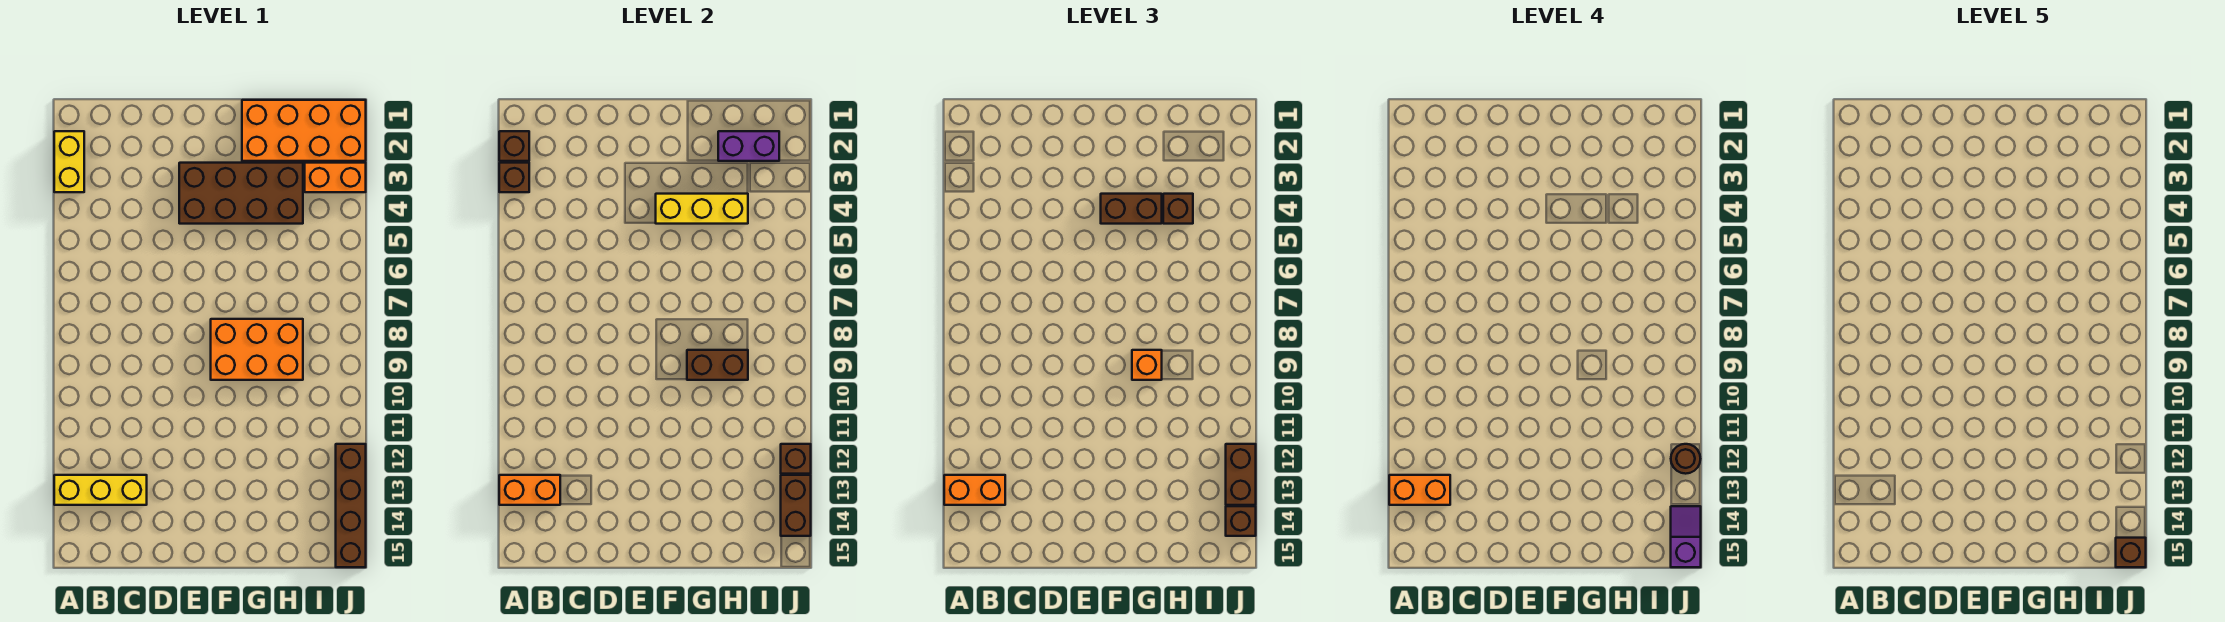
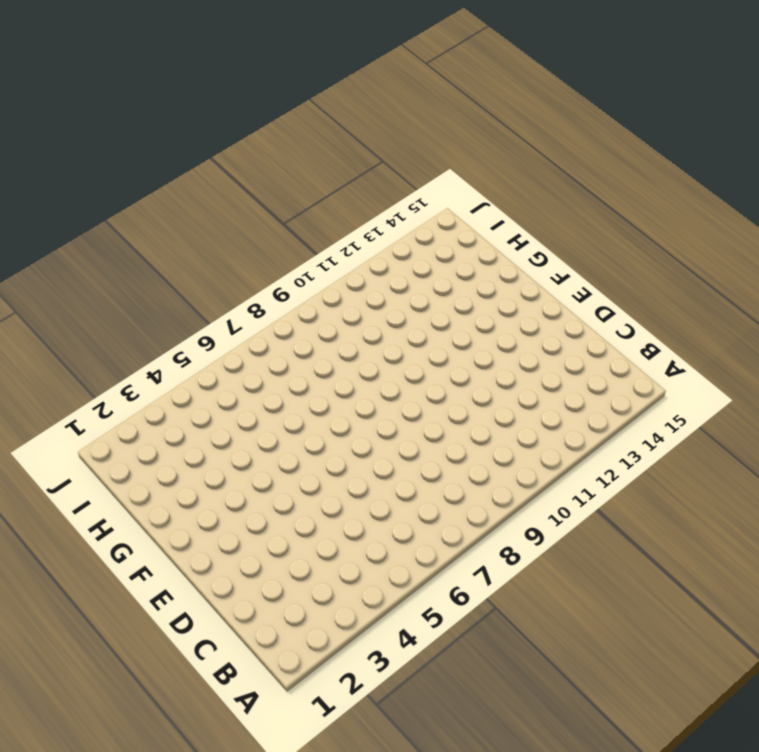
none -> yellow 1x2 brick [54,131,84,192]
none -> yellow 1x3 brick [54,475,147,505]
none -> brown 2x4 brick [179,163,303,224]

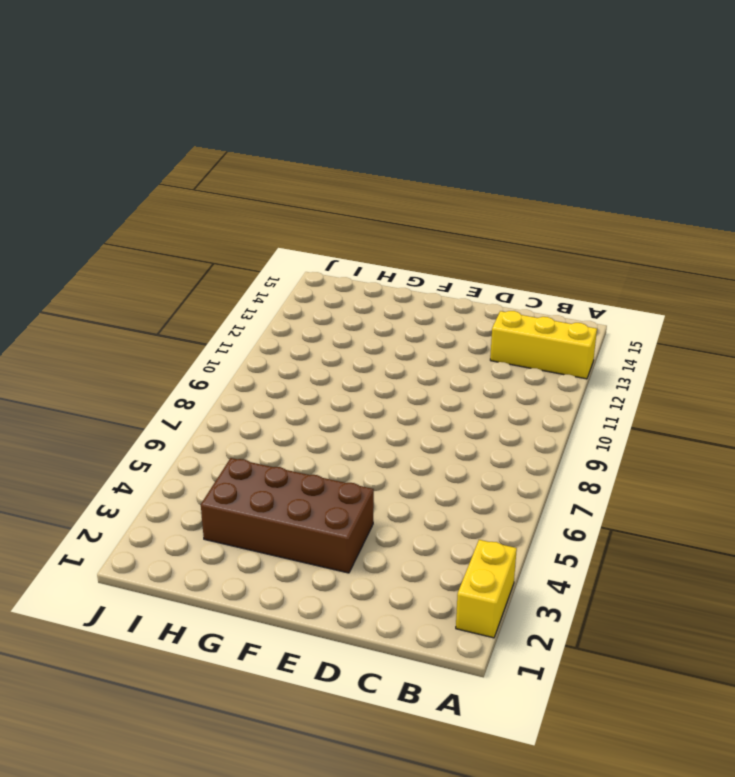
none -> orange 2x3 brick [211,319,303,380]
none -> orange 2x4 brick [242,100,366,161]
none -> orange 1x2 brick [305,163,366,192]

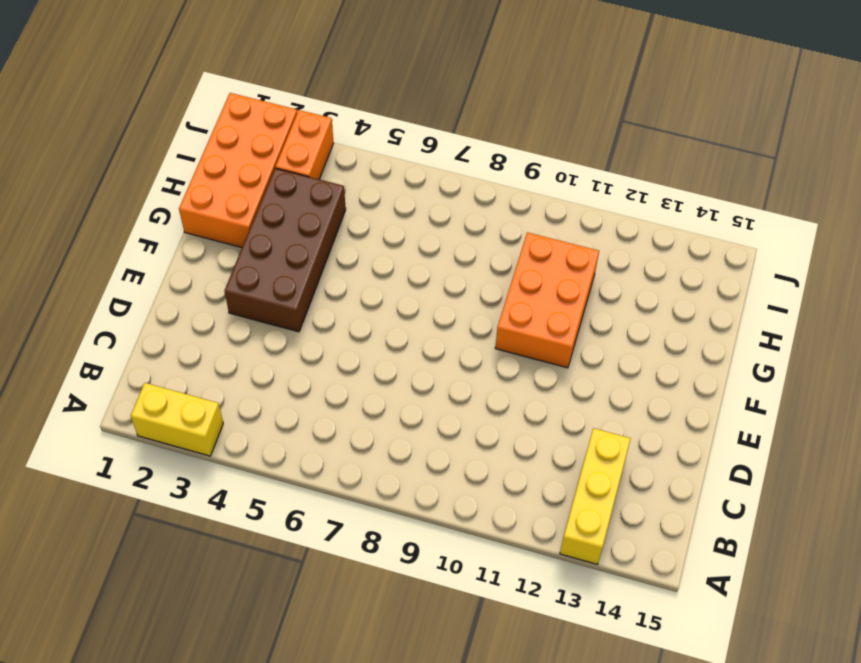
orange 2x3 brick [495,232,599,368] -> orange 2x3 brick moved to [211,319,303,380]
none -> brown 1x4 brick [336,444,366,567]
none -> brown 1x1 brick [499,131,529,161]
none -> brown 1x1 brick [499,163,529,192]

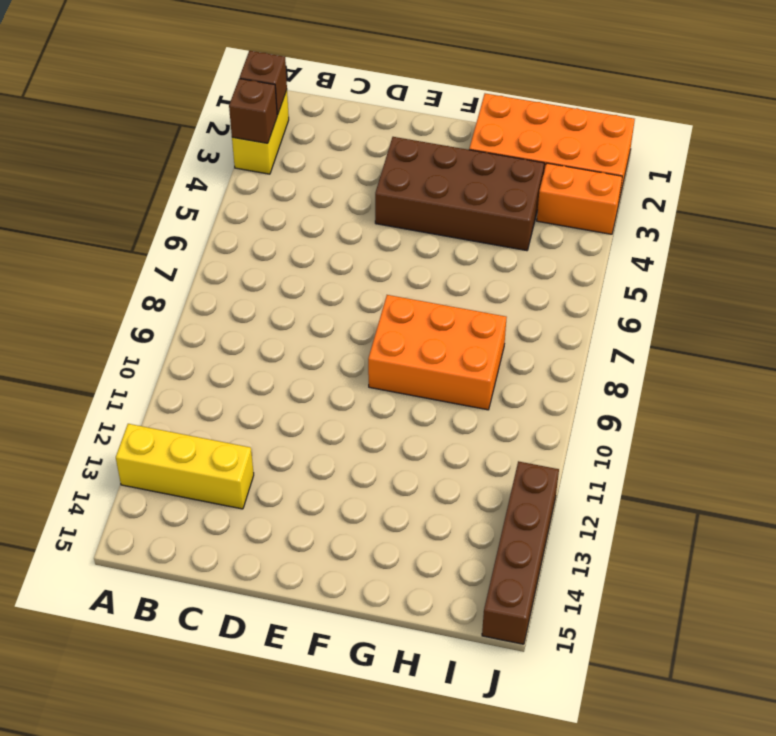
none -> orange 1x2 brick [499,475,560,505]
none -> yellow 1x3 brick [656,194,748,224]
none -> brown 1x2 brick [687,350,748,380]

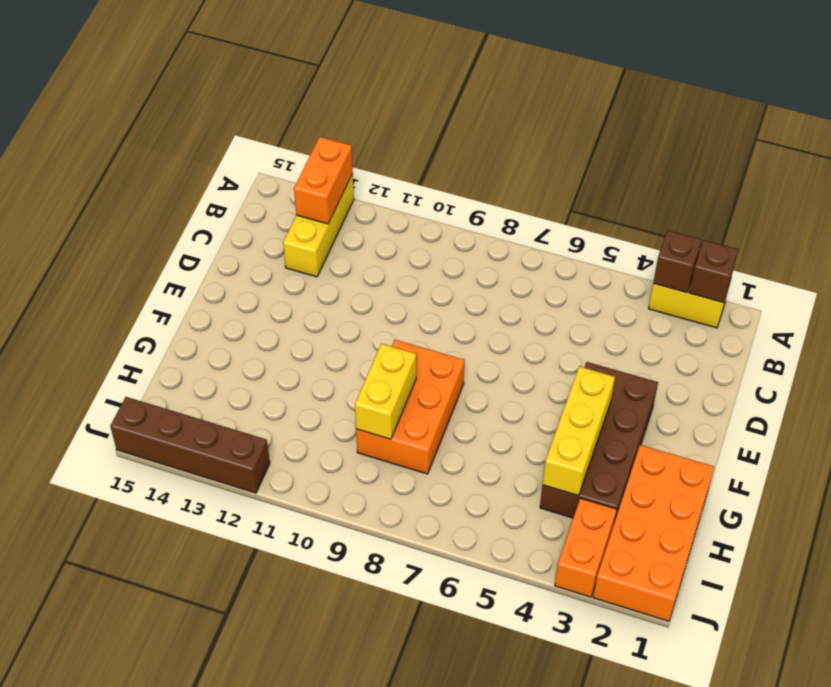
yellow 1x2 brick [355,344,416,439] -> brown 1x2 brick [687,350,748,380]
none -> purple 1x2 brick [718,131,779,161]
none -> brown 1x1 brick [781,444,811,474]
none -> brown 1x2 brick [781,475,811,536]

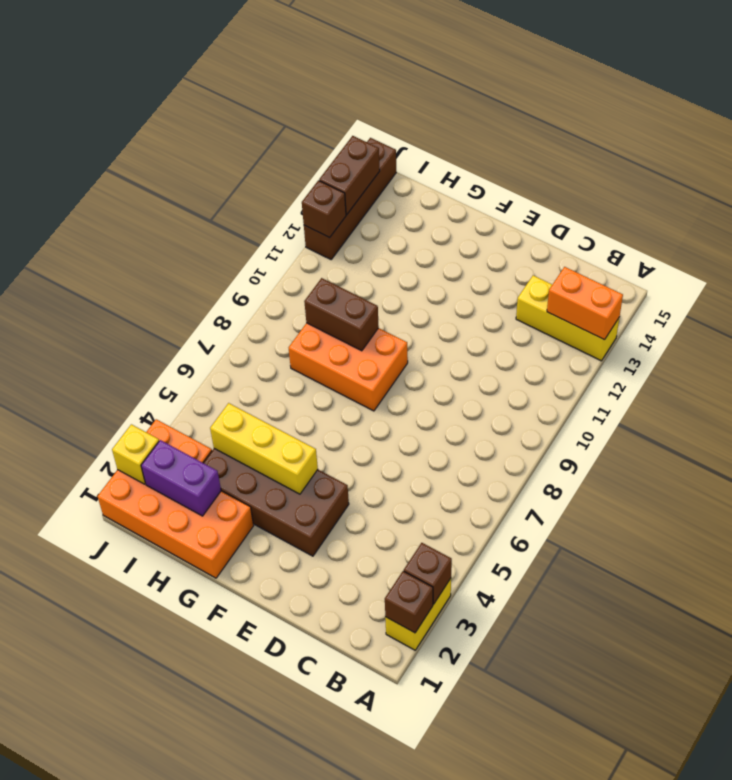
yellow 1x1 brick [112,424,159,484] -> none
none -> orange 1x2 brick [944,475,1005,505]
none -> brown 1x2 brick [1101,194,1162,224]
none -> orange 1x1 brick [1132,350,1162,380]

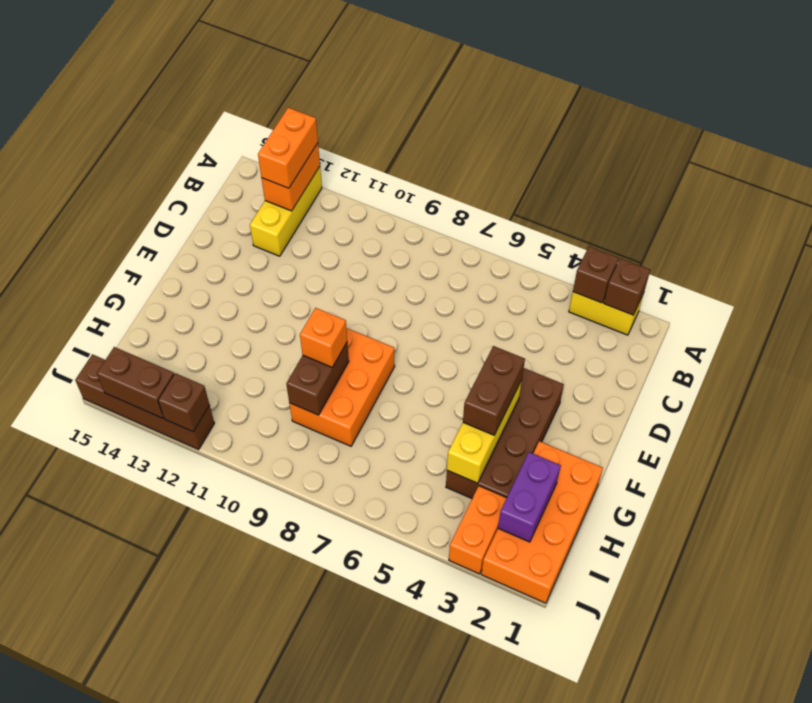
none -> brown 1x1 brick [1163,194,1193,224]
none -> brown 1x2 brick [1226,444,1256,505]
none -> brown 1x1 brick [1226,506,1256,536]

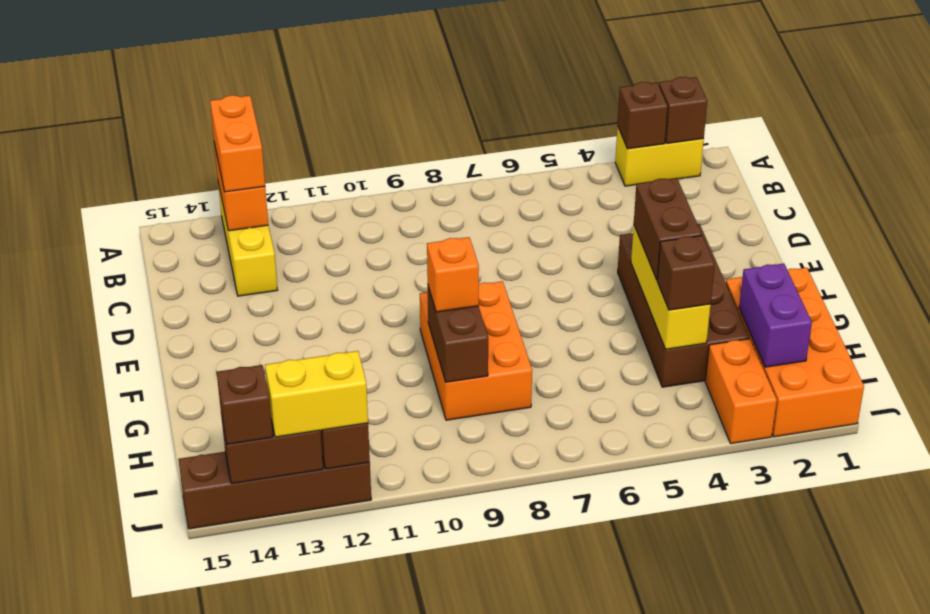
yellow 1x2 brick [265,351,368,437] -> brown 1x2 brick [1226,444,1256,505]
none -> orange 1x2 brick [1389,475,1450,505]
none -> brown 1x1 round brick [1671,444,1700,474]
none -> purple 1x2 slope [1671,506,1701,567]

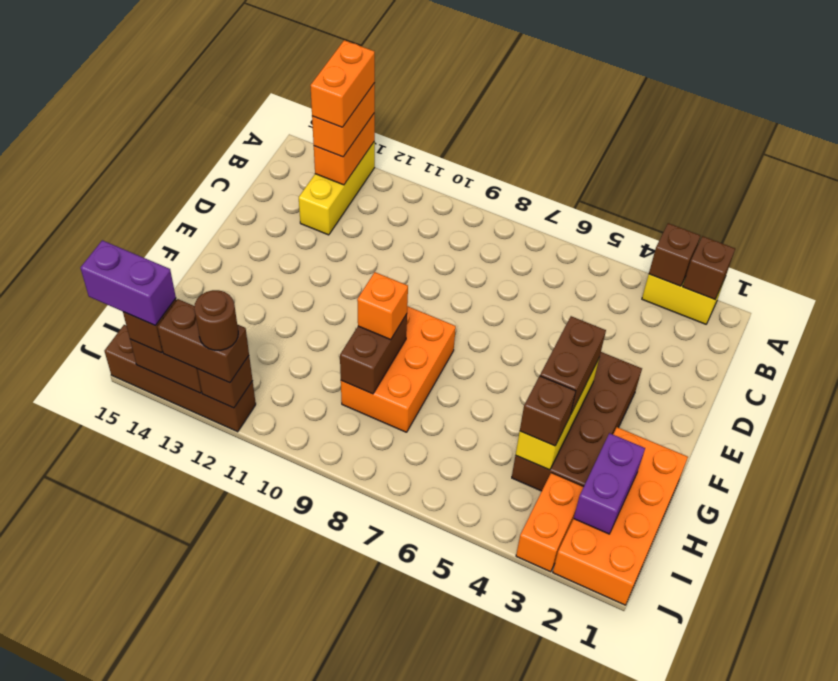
purple 1x2 brick [81,240,176,325] -> purple 1x2 slope [1671,506,1701,567]
none -> brown 1x1 brick [2116,538,2146,567]

